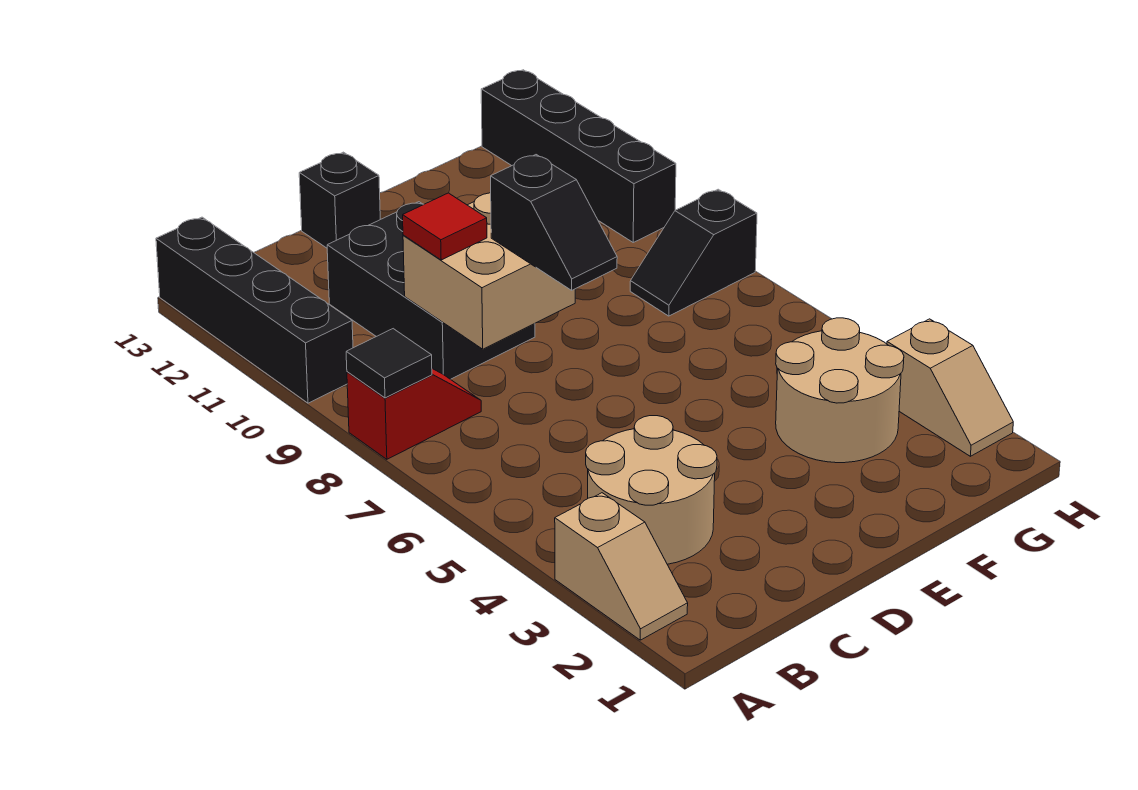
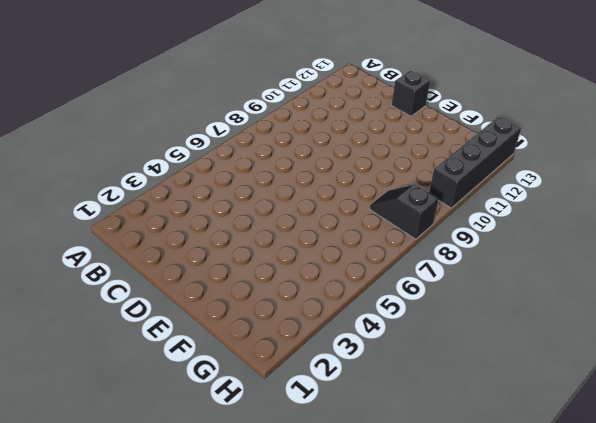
none -> tan 1x2 slope [555,493,688,640]
none -> red 1x2 slope [347,369,481,459]
none -> black 1x4 brick [156,217,353,403]

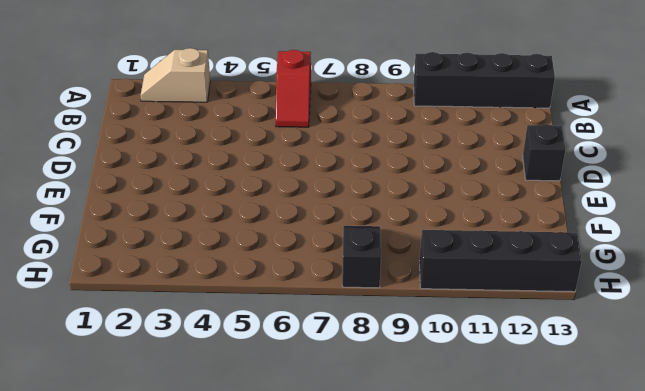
red 1x2 slope [276,50,311,127] -> red 1x2 slope moved to [347,369,481,459]
none -> tan 2x2 round brick [586,416,717,564]
none -> black 2x3 brick [327,202,535,379]
none -> tan 2x2 round brick [776,318,904,463]

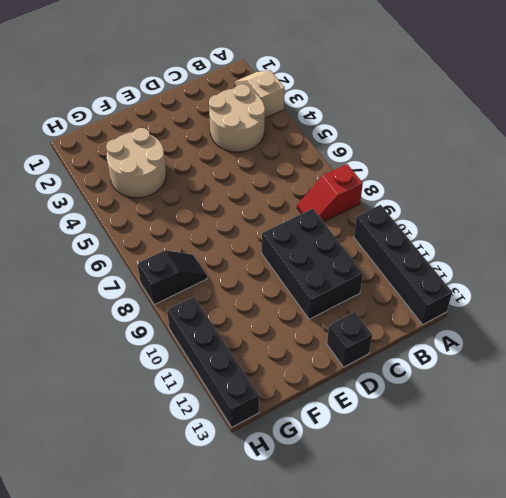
none -> tan 1x2 slope [887,319,1013,456]
none -> black 1x1 tile [346,329,432,398]
none -> tan 2x2 brick [403,193,575,349]

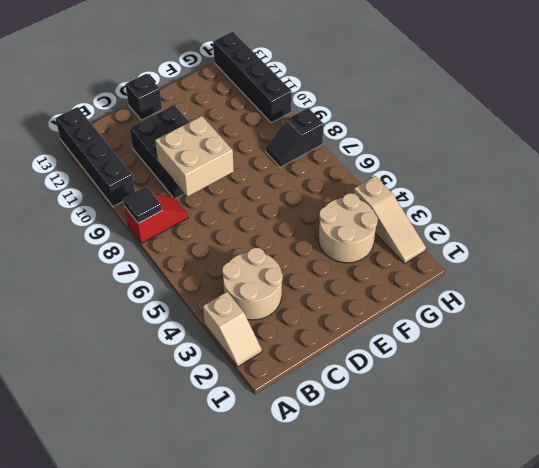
tan 1x3 slope [354,176,426,264] -> tan 1x2 slope [887,319,1013,456]
none -> red 1x1 tile [403,193,487,260]
none -> black 1x2 slope [491,155,617,290]

